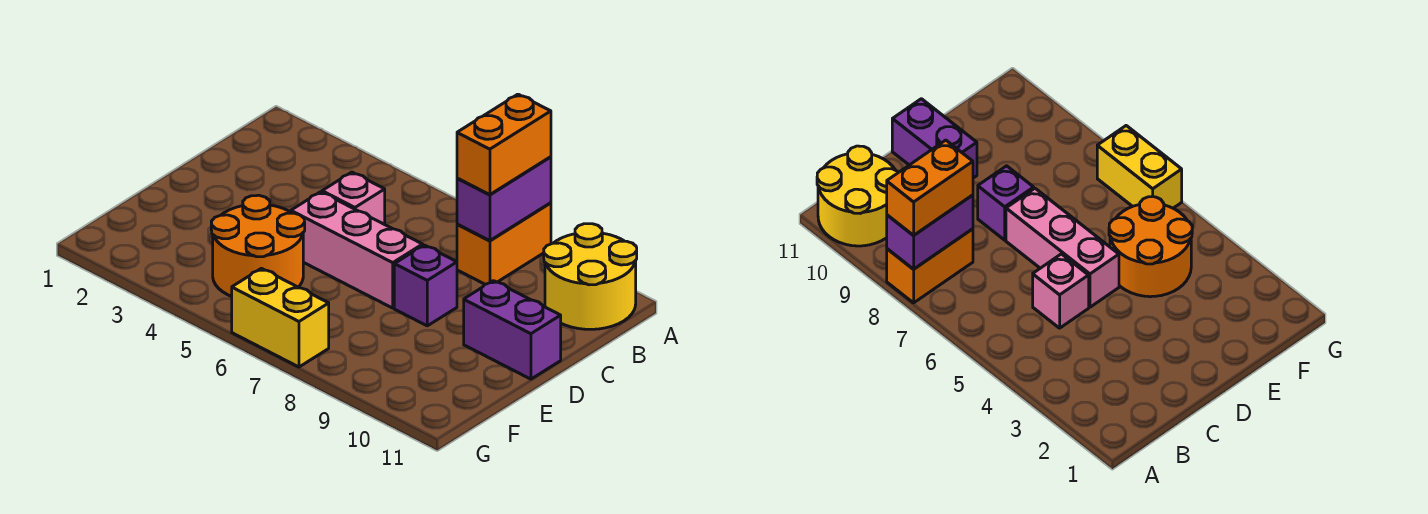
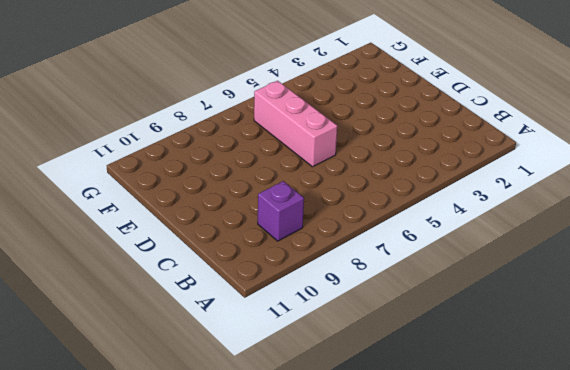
purple 1x1 brick [258,181,304,241] -> purple 1x1 brick moved to [394,245,457,326]
pink 1x3 brick [254,81,337,167] -> pink 1x3 brick turned to [291,192,423,308]
none -> orange 1x2 brick [457,203,551,284]
none -> yellow 2x2 round brick [544,224,637,329]

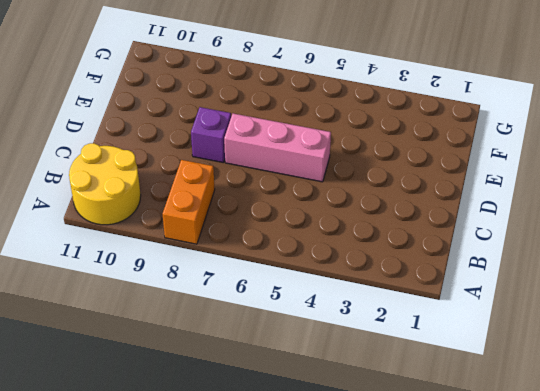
none -> pink 1x1 brick [322,172,385,224]
none -> purple 1x2 brick [464,281,561,379]

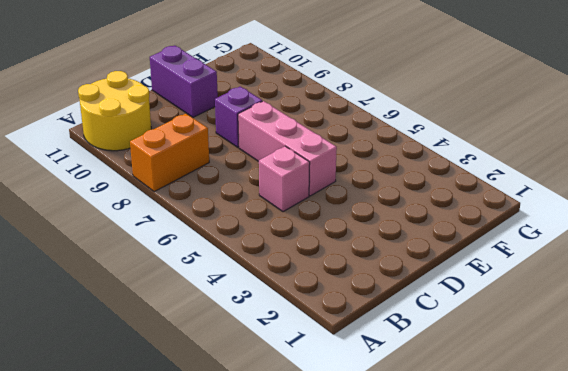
none -> orange 2x2 round brick [211,195,305,296]
none -> yellow 1x2 brick [232,268,329,367]

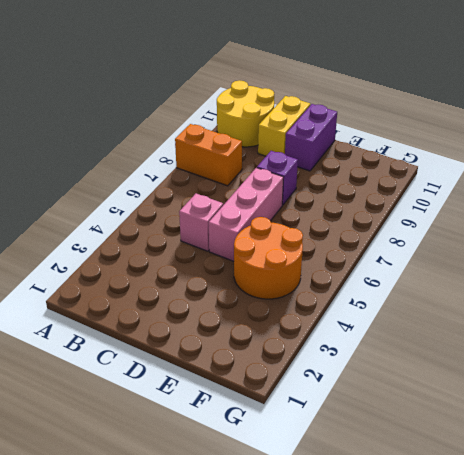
yellow 1x2 brick [258,96,310,156] -> yellow 1x2 brick moved to [232,268,329,367]
none -> purple 1x2 brick [457,157,551,241]
none -> orange 1x2 brick [457,94,551,195]

